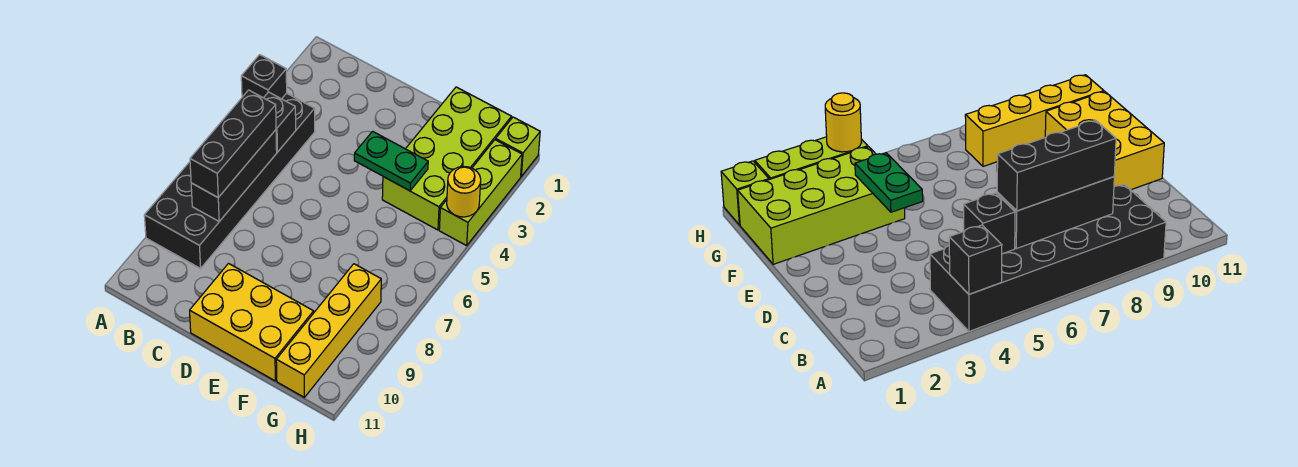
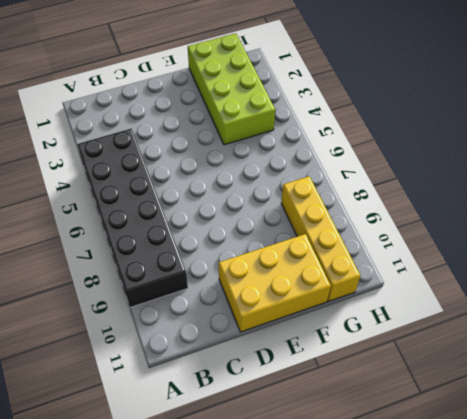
none -> lime 1x1 brick [496,117,540,176]
none -> lime 1x3 brick [439,140,522,246]
none -> black 1x1 brick [241,55,287,99]

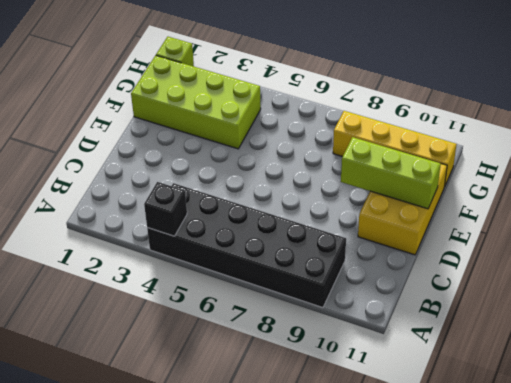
lime 1x3 brick [341,137,441,209] -> lime 1x3 brick moved to [439,140,522,246]
none -> black 1x1 brick [264,92,296,152]
none -> black 1x3 brick [191,130,277,221]
none -> green 1x2 plate [354,131,428,191]

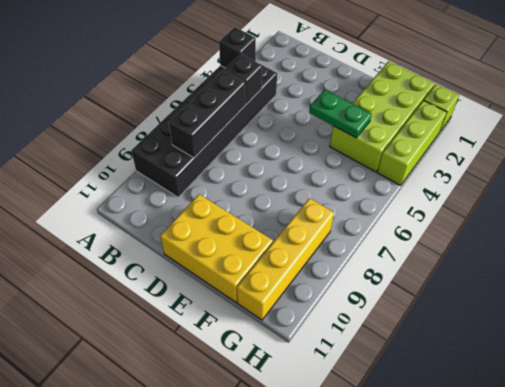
none -> yellow 1x1 round brick [447,166,481,217]
none -> black 1x3 brick [190,90,276,197]

